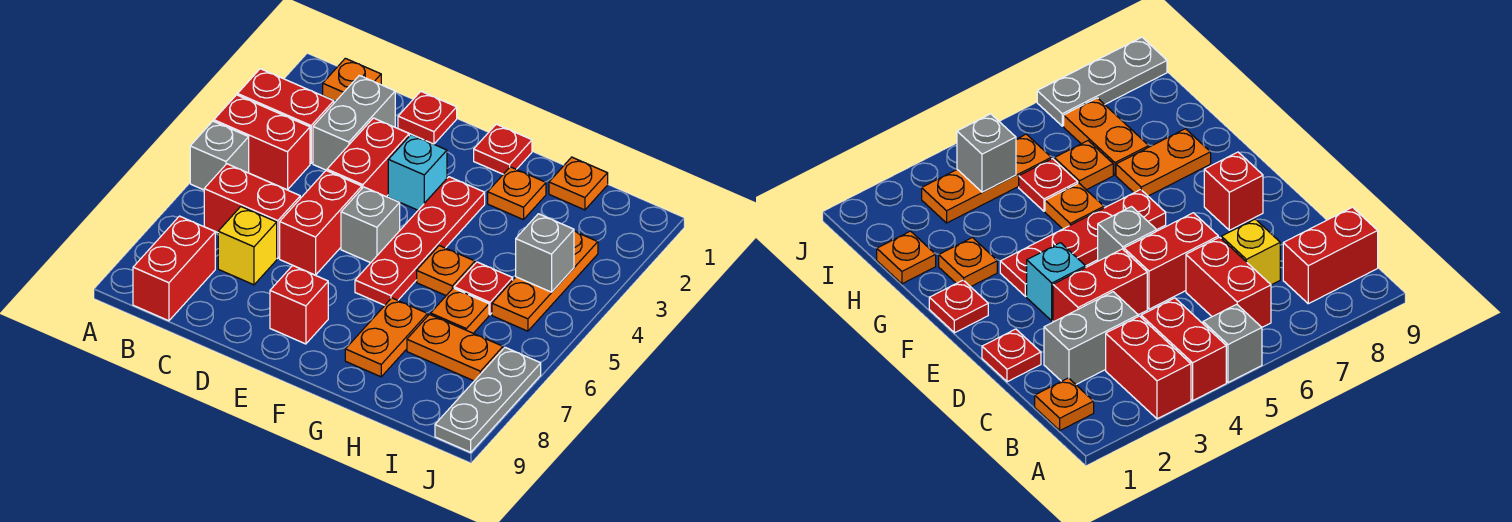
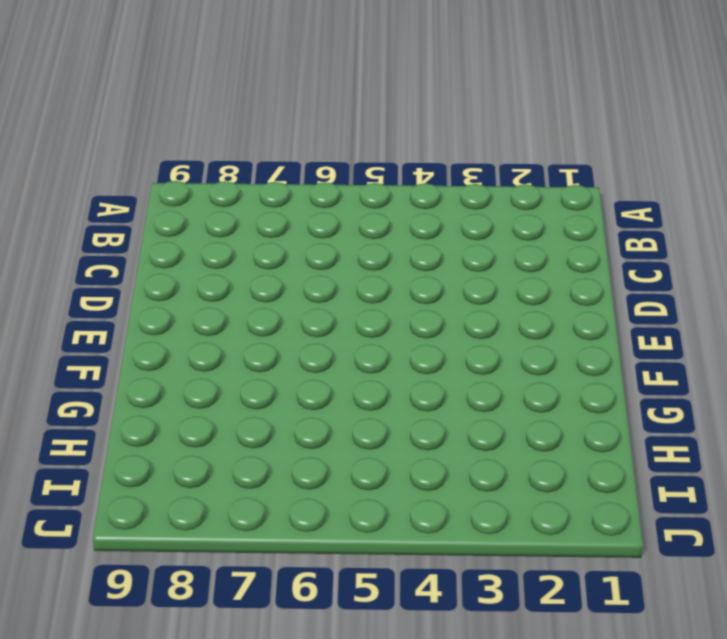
none -> red 1x2 brick [238,69,334,163]
none -> red 1x2 brick [214,95,310,190]
none -> grey 1x1 brick [190,121,249,190]

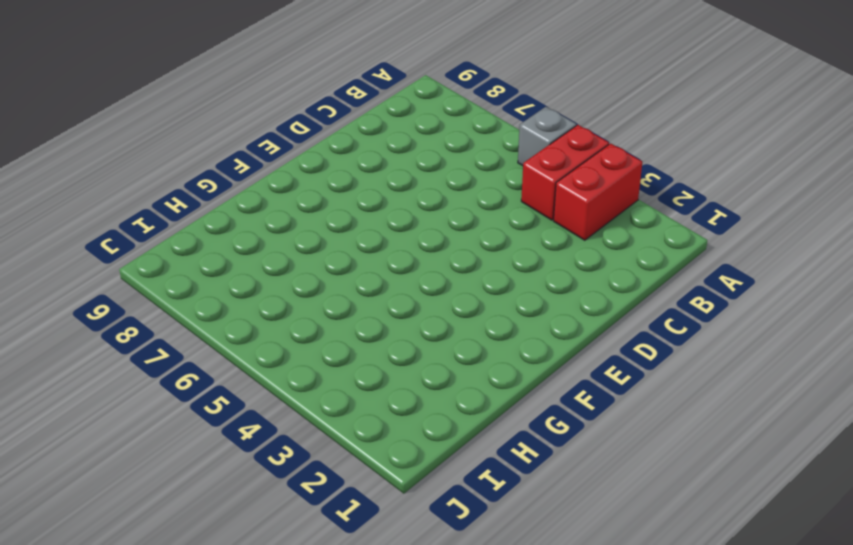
none -> orange 1x1 plate [323,58,381,101]
none -> red 1x2 brick [204,164,300,259]
none -> red 1x2 brick [133,216,215,321]

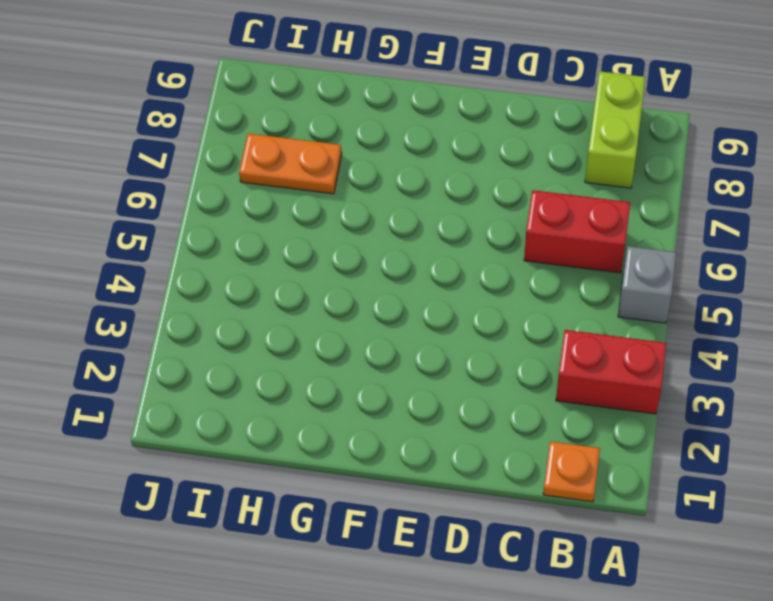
lime 1x2 brick [585,71,646,188] -> red 1x2 brick [133,216,215,321]
none -> red 1x2 brick [214,95,310,190]
none -> grey 1x2 brick [313,75,395,171]
none -> yellow 1x1 brick [218,207,277,285]

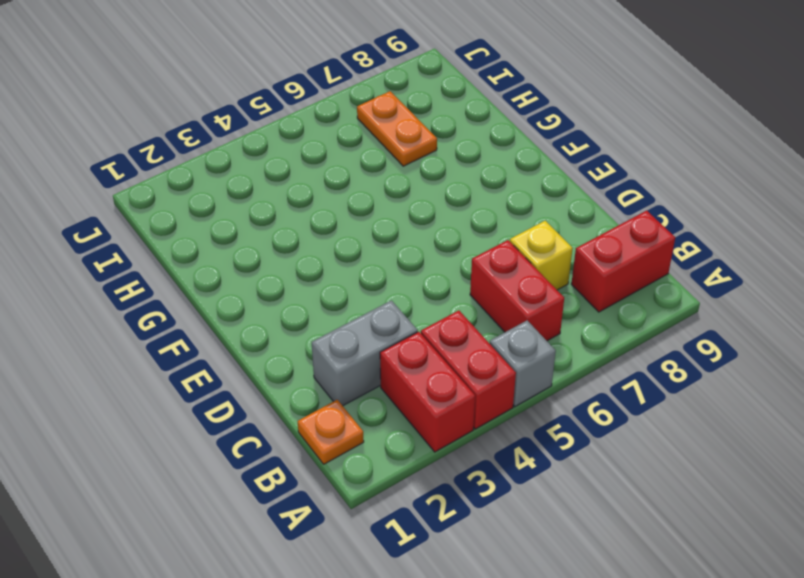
none -> red 1x1 plate [398,91,457,144]
none -> red 1x2 brick [327,118,409,197]
none -> red 1x2 brick [280,171,362,275]

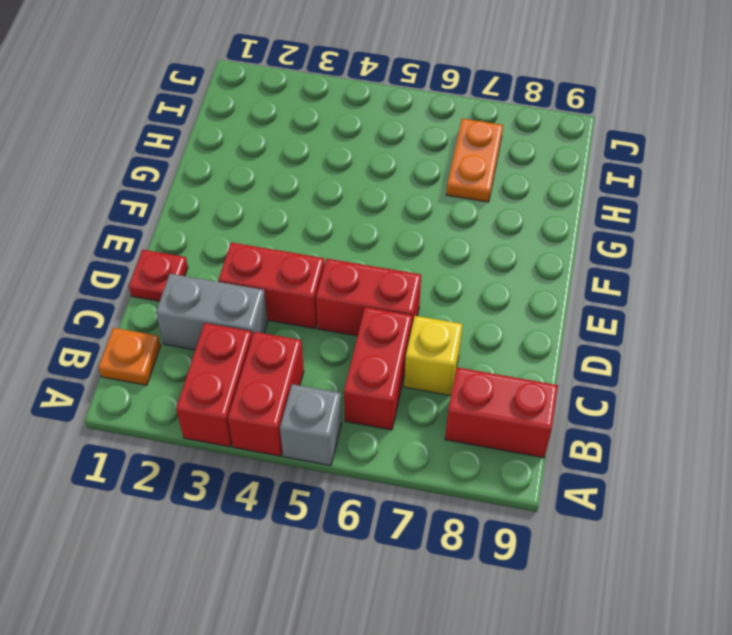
none -> cyan 1x1 brick [388,135,447,210]
none -> grey 1x1 brick [341,187,400,263]
none -> red 1x1 brick [270,266,328,344]

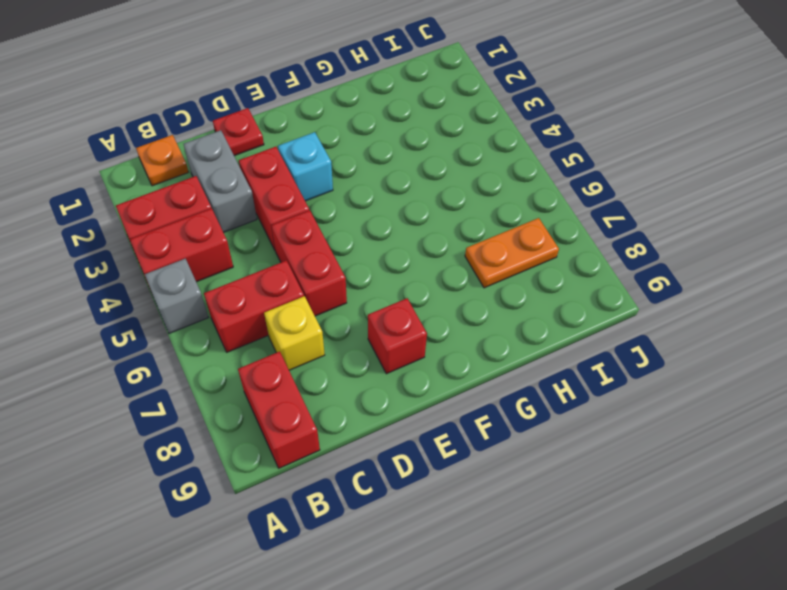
none -> grey 1x1 brick [341,187,400,263]
none -> red 1x1 plate [474,124,532,174]
none -> red 1x4 plate [355,177,485,305]

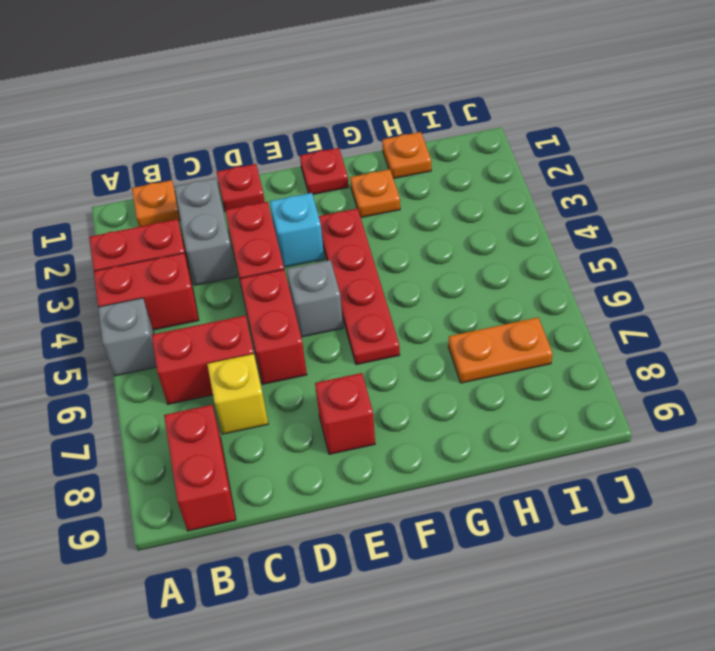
none -> orange 1x1 plate [417,246,475,295]
none -> orange 1x2 plate [345,298,428,377]
none -> red 1x1 plate [454,262,513,315]

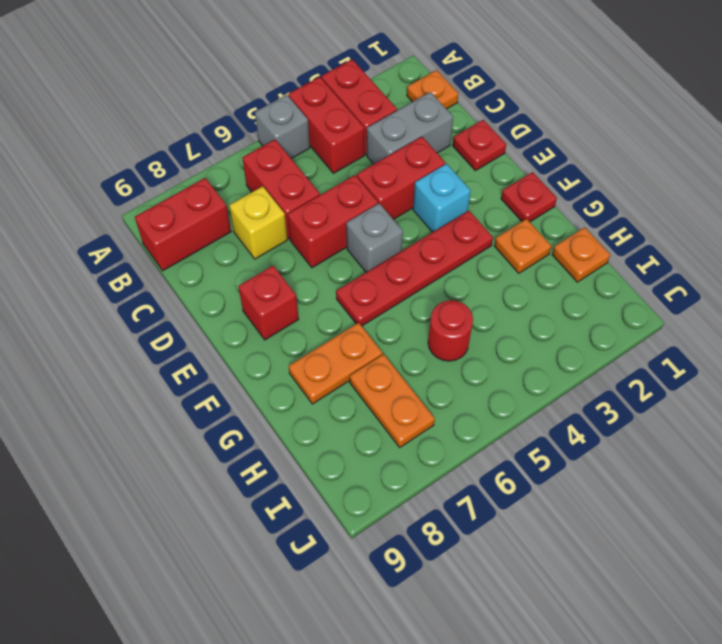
red 1x1 round brick [428,300,473,361] -> red 1x1 plate [454,262,513,315]
none -> orange 1x1 plate [417,246,475,295]
none -> orange 1x1 plate [431,288,489,333]
none -> orange 1x3 plate [492,231,598,331]

